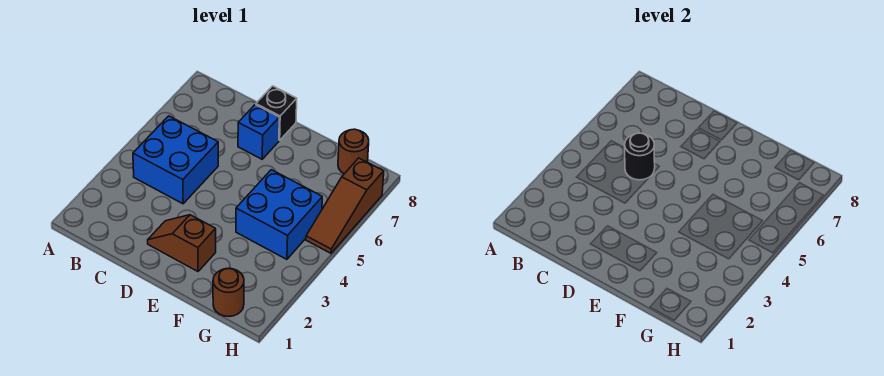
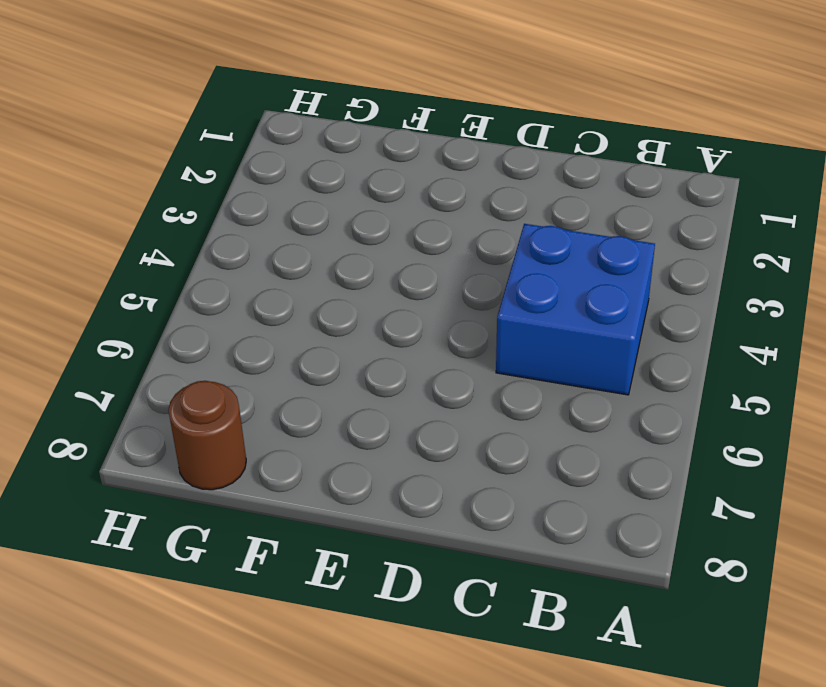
none -> brown 1x2 slope [148,215,216,271]
none -> blue 1x1 brick [238,105,279,159]

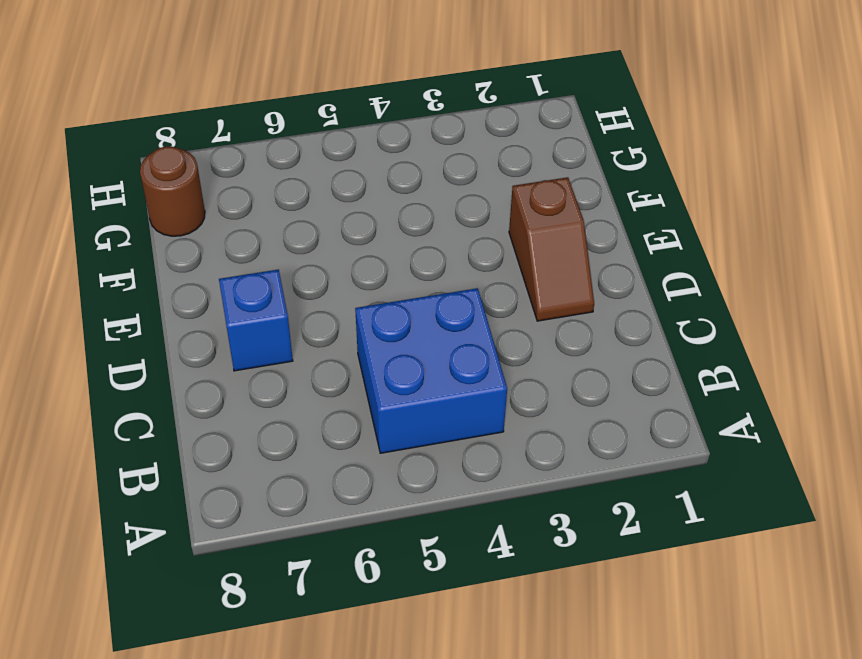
none -> black 1x1 brick [256,86,297,140]
none -> blue 2x2 brick [236,170,322,259]

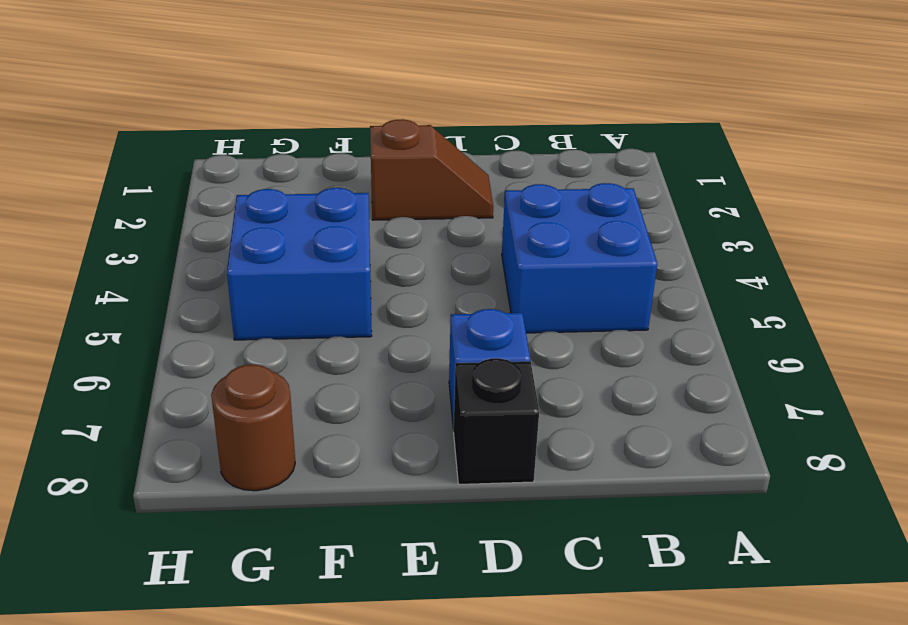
none -> brown 1x1 round brick [213,268,244,317]
none -> brown 1x3 slope [306,158,384,253]

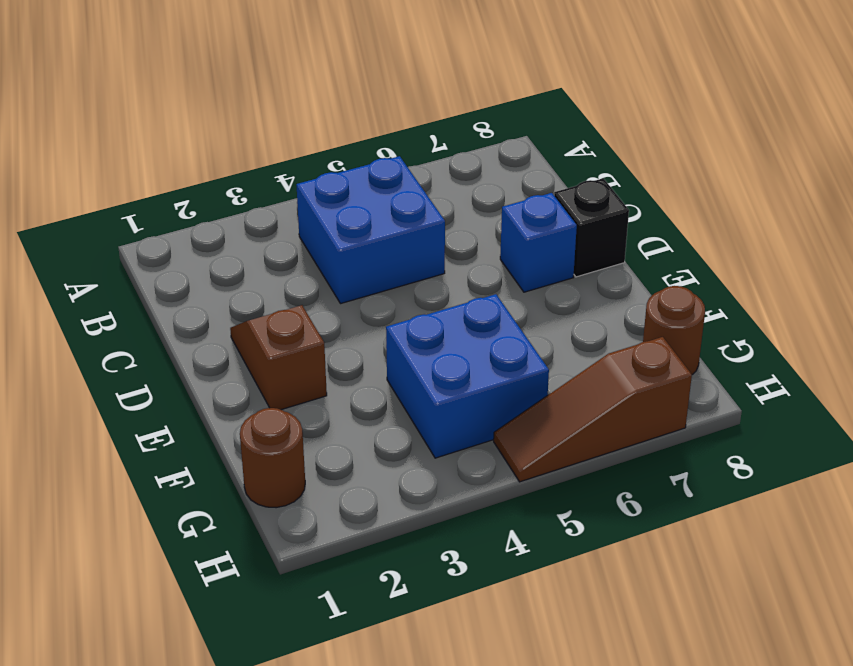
none -> black 1x1 round brick [625,133,655,180]

